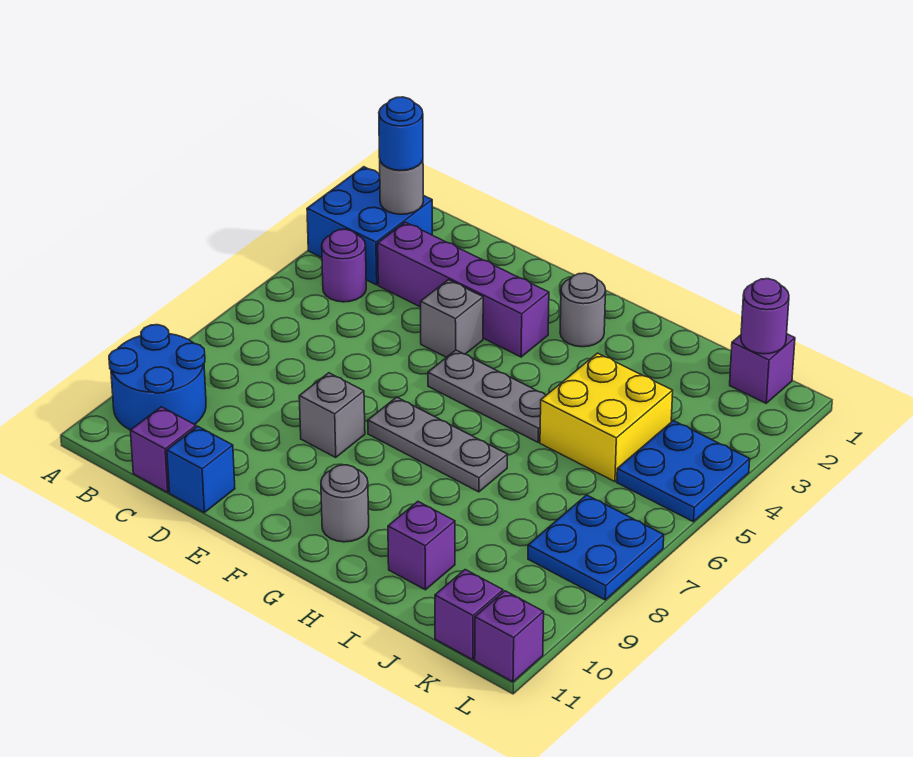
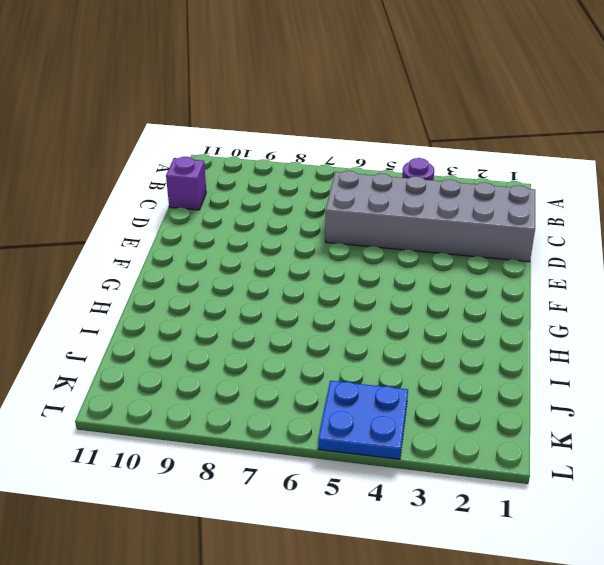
grey 2x6 brick [325,171,535,262] -> purple 1x4 brick [378,222,549,357]
none -> blue 2x2 brick [307,167,432,285]
none -> blue 2x2 round brick [109,325,206,430]
none -> blue 1x1 brick [167,426,235,512]

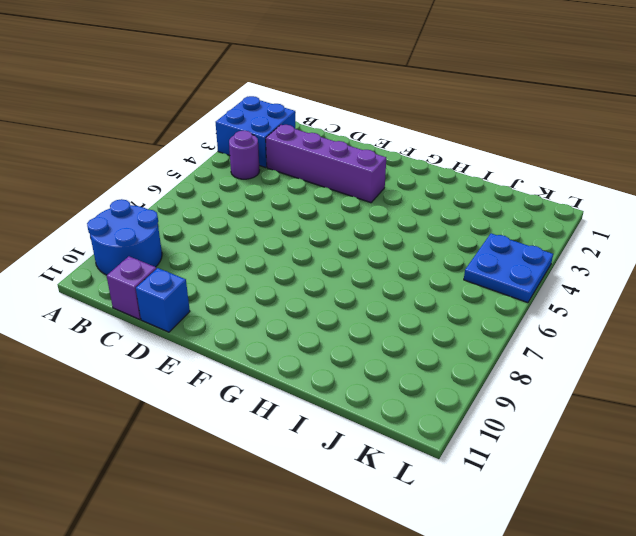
none -> grey 1x1 brick [421,280,483,357]
none -> grey 1x1 brick [299,373,365,457]
none -> grey 1x3 plate [428,350,546,442]

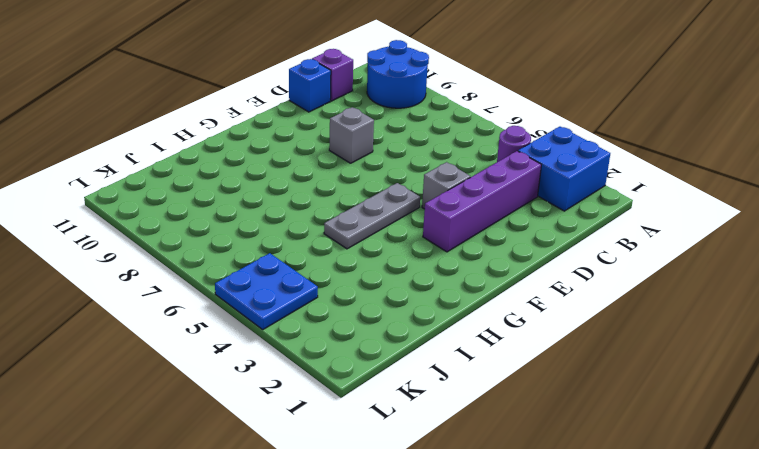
none -> grey 1x3 plate [368,397,507,492]
none -> grey 1x1 round brick [560,273,606,347]
none -> grey 1x1 round brick [321,465,369,542]

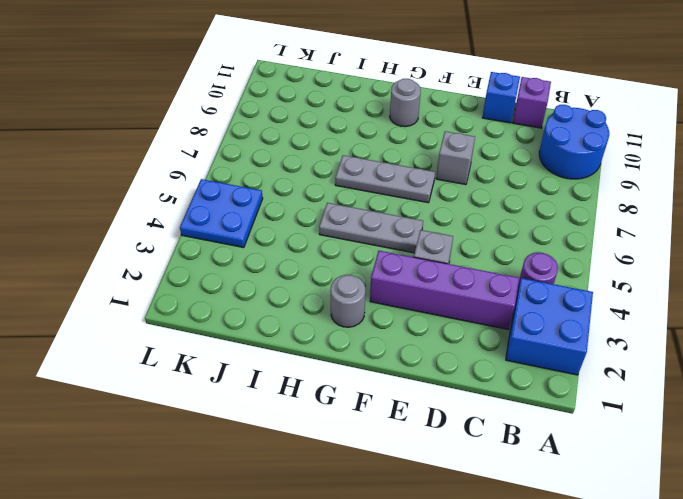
none -> yellow 2x2 brick [540,353,673,482]
none -> purple 1x1 brick [388,502,455,590]
none -> purple 1x1 brick [730,334,795,403]

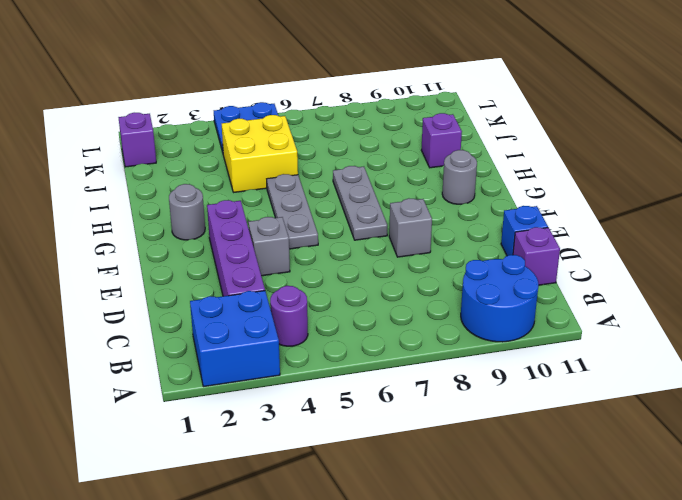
none -> blue 2x2 plate [528,495,664,600]
none -> purple 1x1 brick [435,570,503,660]
none -> purple 1x1 brick [475,591,544,682]

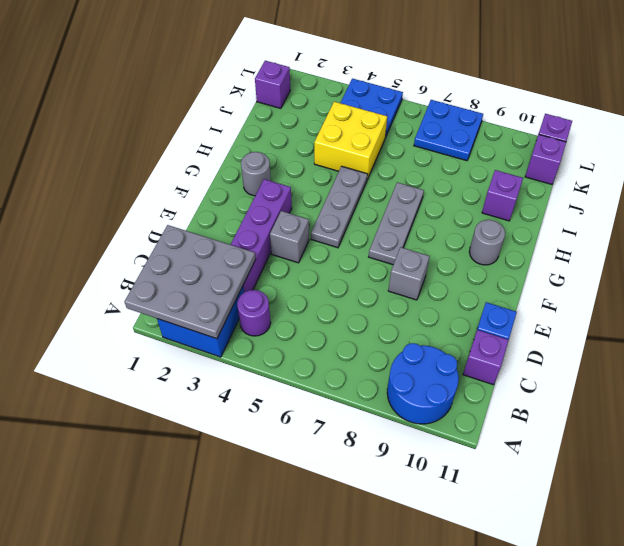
grey 3x3 plate [124,225,256,339] -> grey 1x1 round brick [379,160,423,214]
none -> purple 1x1 round brick [741,279,789,354]
none -> blue 1x1 round brick [379,97,423,170]

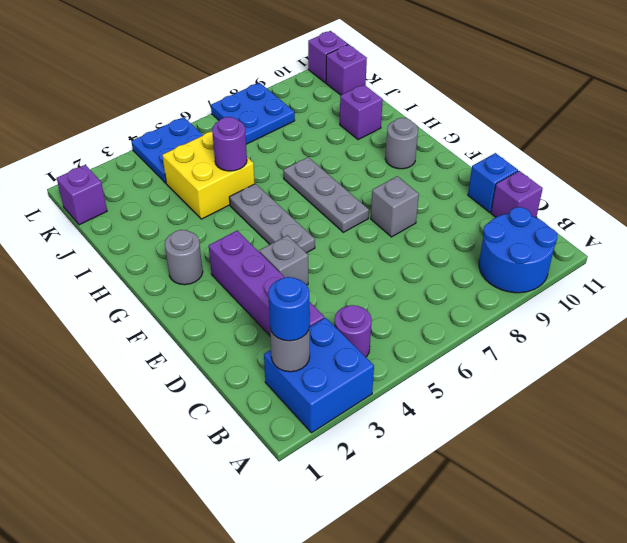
purple 1x1 round brick [212,117,247,171] -> purple 1x1 round brick moved to [741,279,789,354]

